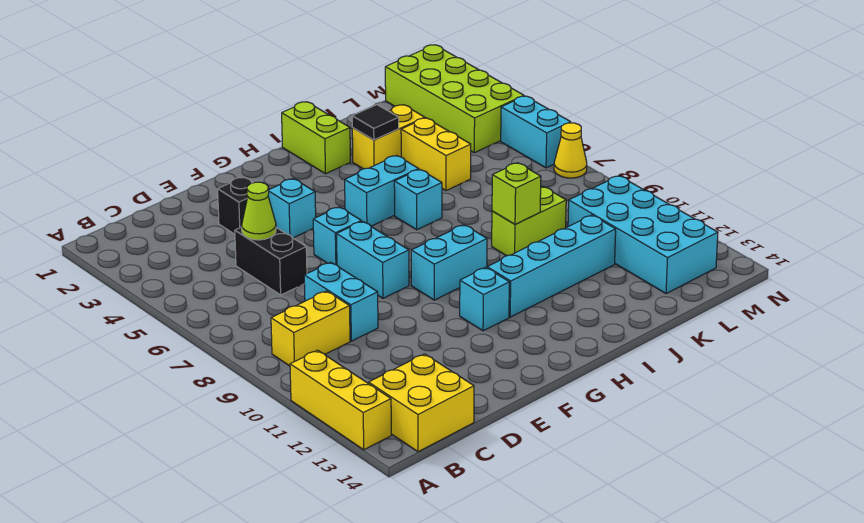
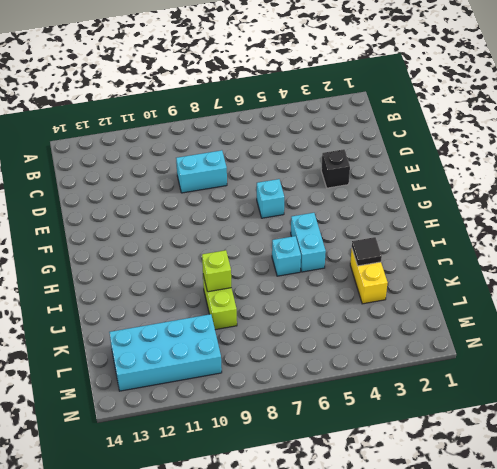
none -> yellow 1x3 brick [290,350,391,450]
none -> yellow 1x2 brick [271,291,350,366]
none -> yellow 2x2 brick [369,354,474,452]

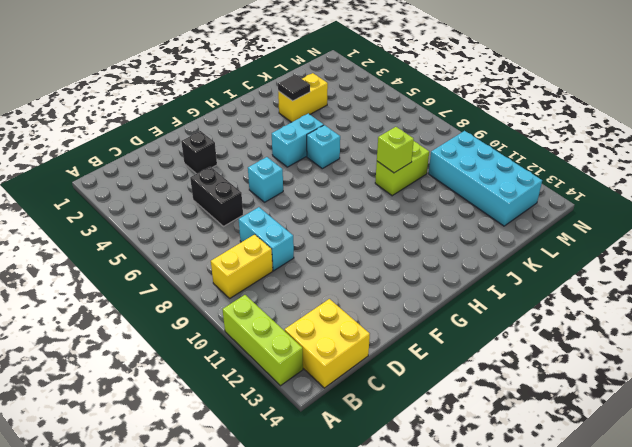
lime 1x3 brick [222,295,303,386] -> yellow 1x3 brick [290,350,391,450]
none -> cyan 1x1 brick [268,179,316,238]
none -> cyan 1x2 brick [337,221,409,298]
none -> cyan 1x2 brick [411,225,487,300]

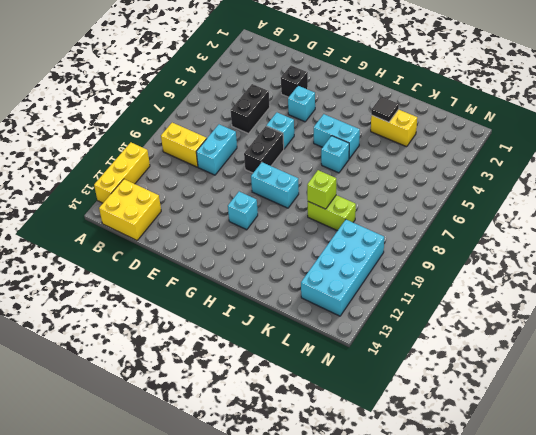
black 1x2 brick [244,126,284,173] -> cyan 1x2 brick [337,221,409,298]
none -> cyan 1x4 brick [487,215,616,317]
none -> lime 1x2 brick [282,102,350,174]
none -> yellow 1x2 brick [401,118,471,191]

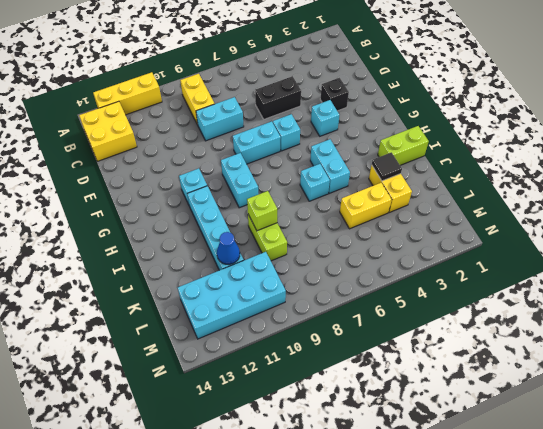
blue 1x1 cone [217,232,240,265] -> none
none -> lime 2x4 brick [385,45,524,153]
none -> cyan 1x2 brick [501,96,571,168]
none -> yellow 1x1 cone [554,123,587,178]

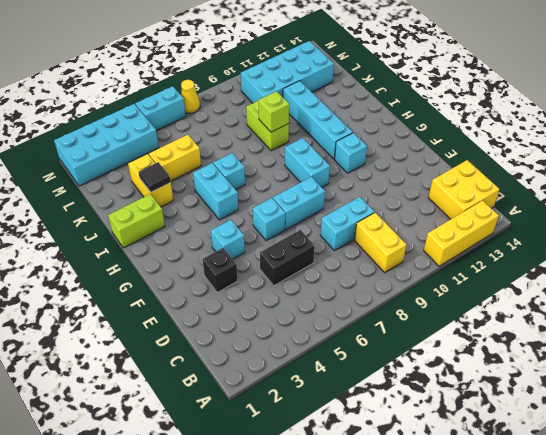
cyan 2x4 brick [54,104,159,186] -> lime 2x4 brick [385,45,524,153]
none -> lime 1x1 cone [242,182,276,240]

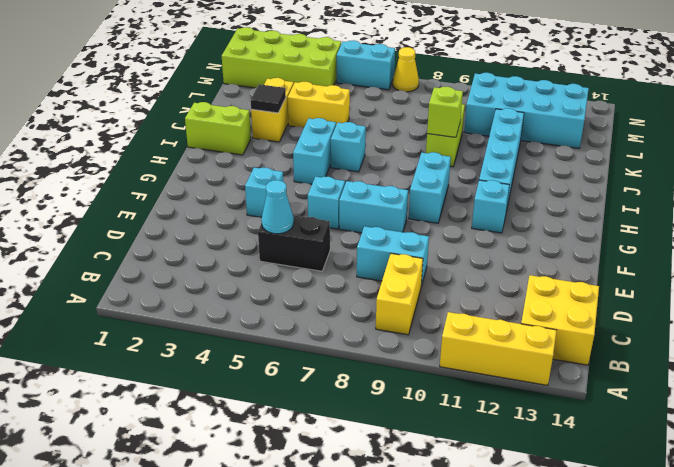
cyan 1x1 cone [262,180,294,234] -> lime 1x1 cone [242,182,276,240]
none -> black 1x1 brick [218,177,253,234]

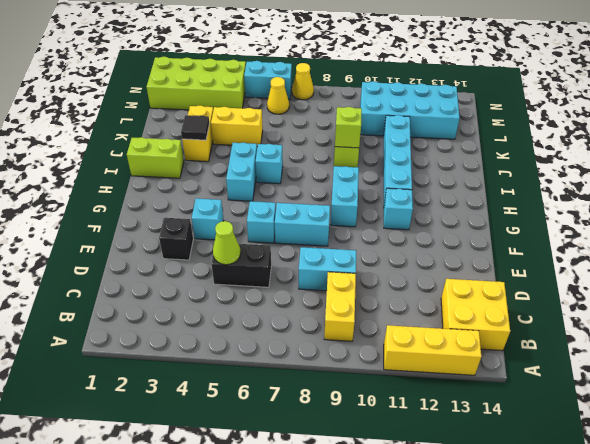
yellow 1x1 cone [267,77,289,114] -> none

